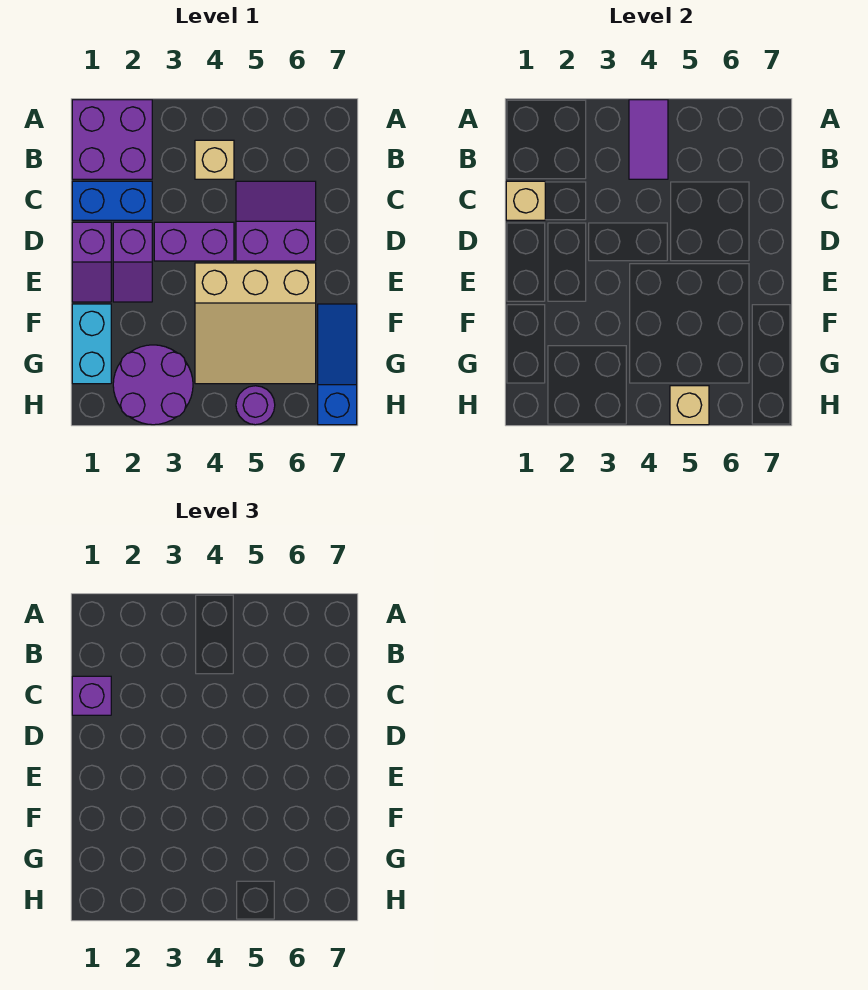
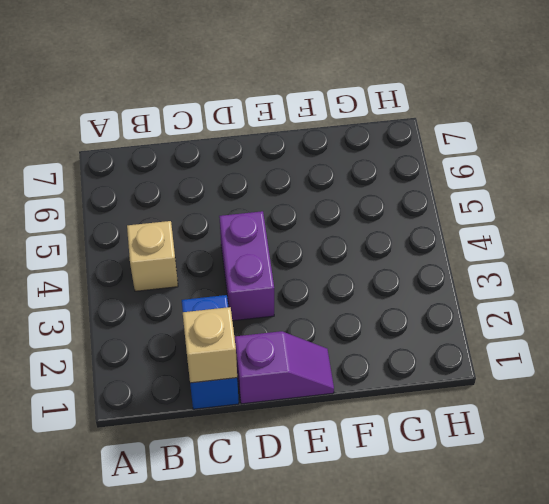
none -> purple 2x2 brick [72,100,152,179]
none -> purple 2x2 slope [236,181,316,261]
none -> purple 1x2 slope [113,222,152,302]

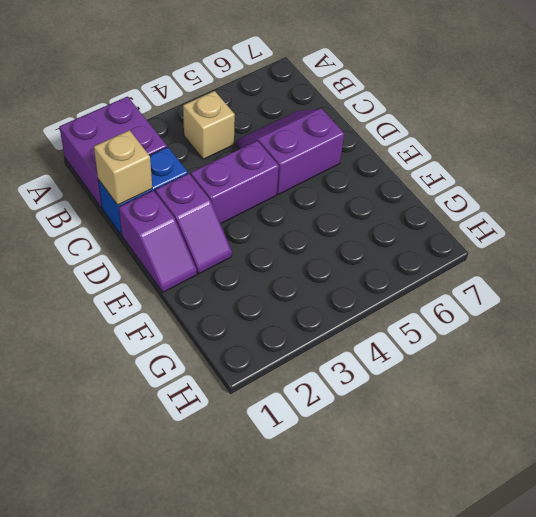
none -> tan 3x3 slope [195,263,316,384]
none -> cyan 1x2 brick [72,304,111,384]
none -> blue 1x3 slope [318,304,357,425]

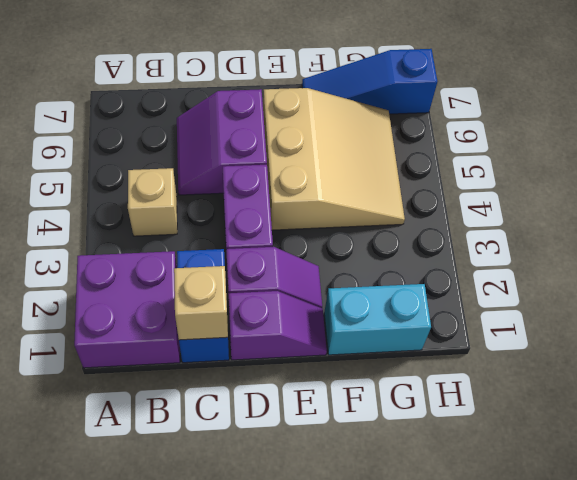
none -> purple 2x2 round brick [113,345,193,425]
none -> purple 1x1 round brick [236,386,275,425]
none -> purple 1x2 tile [629,100,668,179]

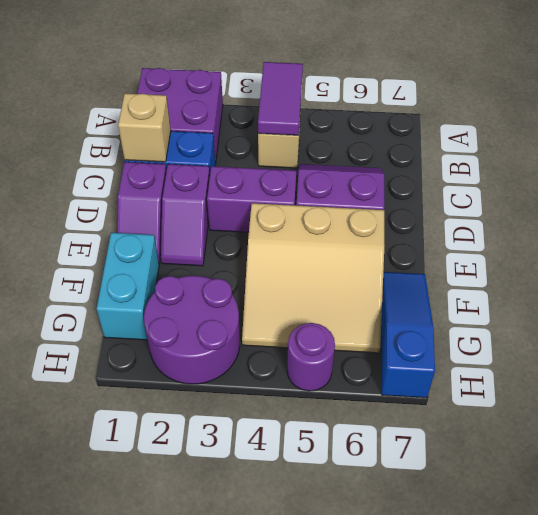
none -> tan 1x1 brick [670,386,709,425]
none -> purple 1x1 brick [72,676,111,715]

